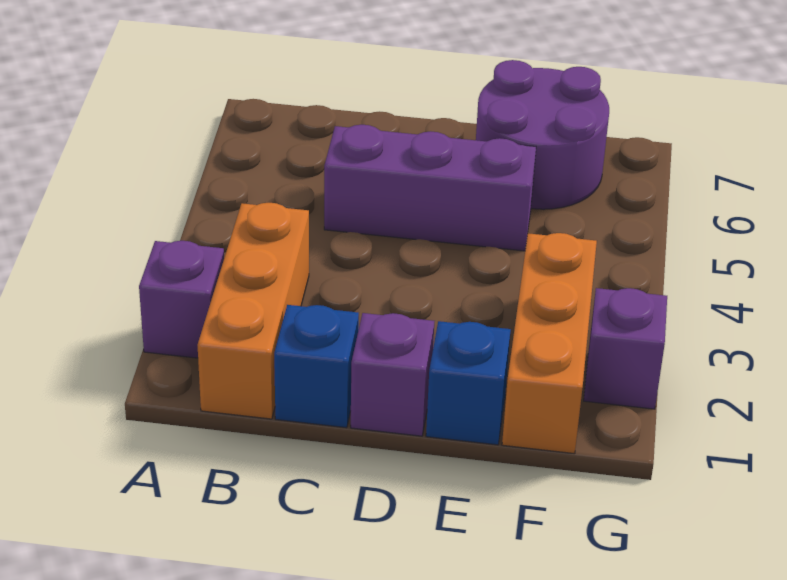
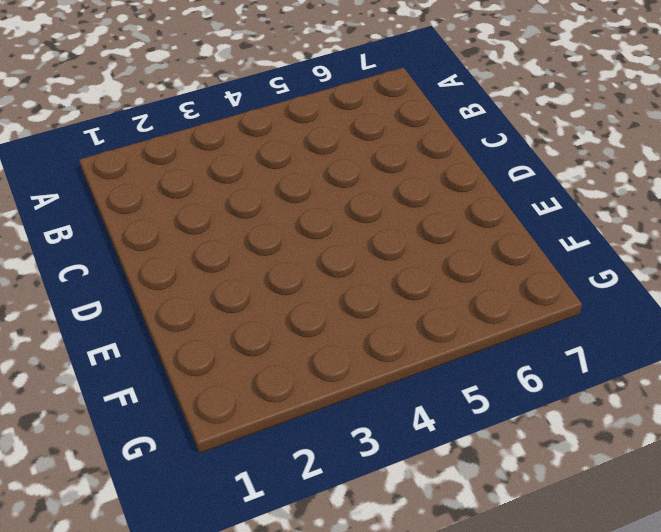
none -> purple 1x1 brick [139,241,224,358]
none -> orange 1x3 brick [198,203,309,419]

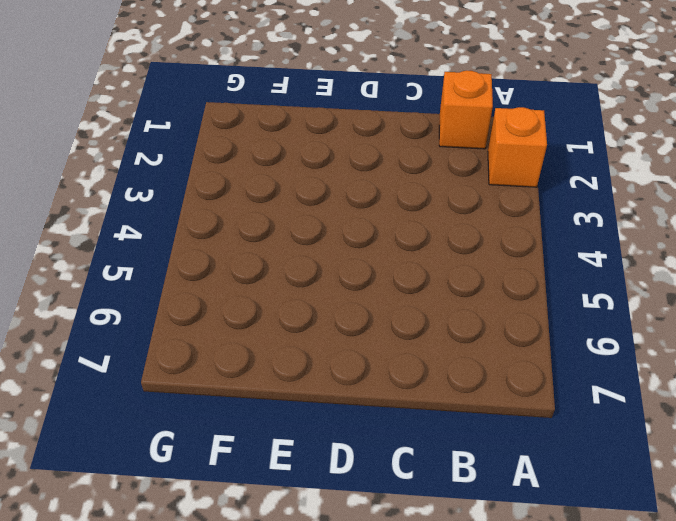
orange 1x1 brick [488,107,547,187] -> purple 1x1 brick [139,241,224,358]
orange 1x1 brick [439,70,493,149] -> orange 1x3 brick [198,203,309,419]
none -> blue 1x1 brick [274,305,359,428]
none -> purple 1x3 brick [324,125,536,251]

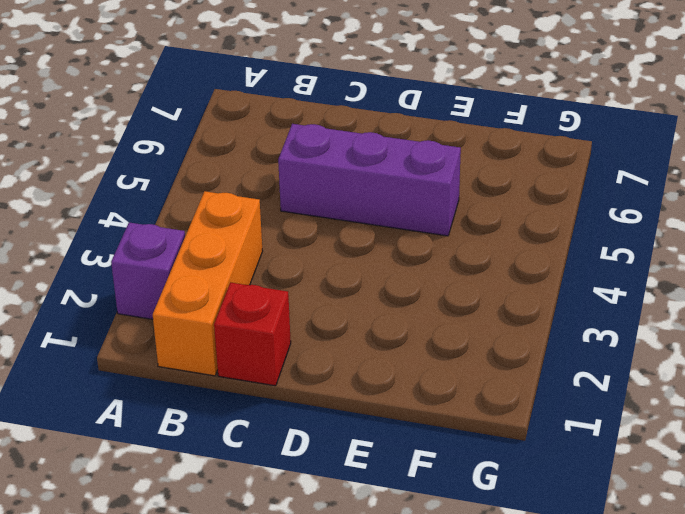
red 1x1 brick [214,283,291,386] -> blue 1x1 brick [274,305,359,428]
none -> purple 1x1 brick [351,313,434,436]
none -> blue 1x1 brick [426,321,511,445]

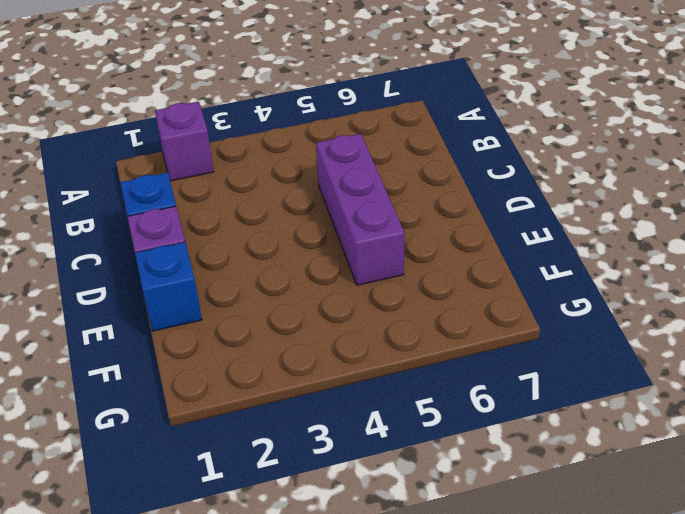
none -> orange 1x3 brick [198,203,309,419]
none -> purple 2x2 round brick [476,60,609,209]

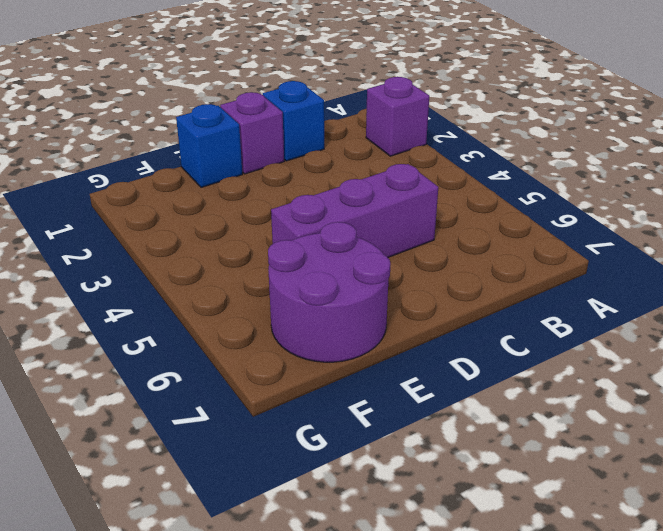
none -> orange 1x3 brick [198,203,309,419]
none -> orange 1x3 brick [502,233,597,454]

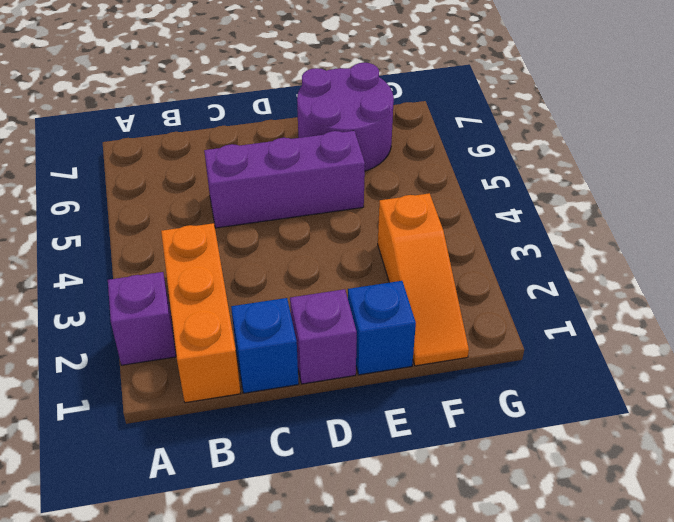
orange 1x3 slope [378,193,469,366] -> orange 1x3 brick [502,233,597,454]
none -> purple 1x1 brick [584,288,667,409]

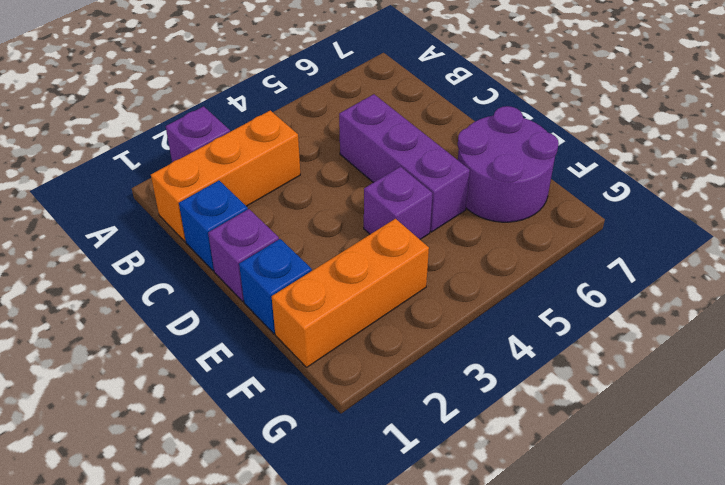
purple 1x1 brick [364,167,433,239] -> purple 1x1 brick moved to [584,288,667,409]

